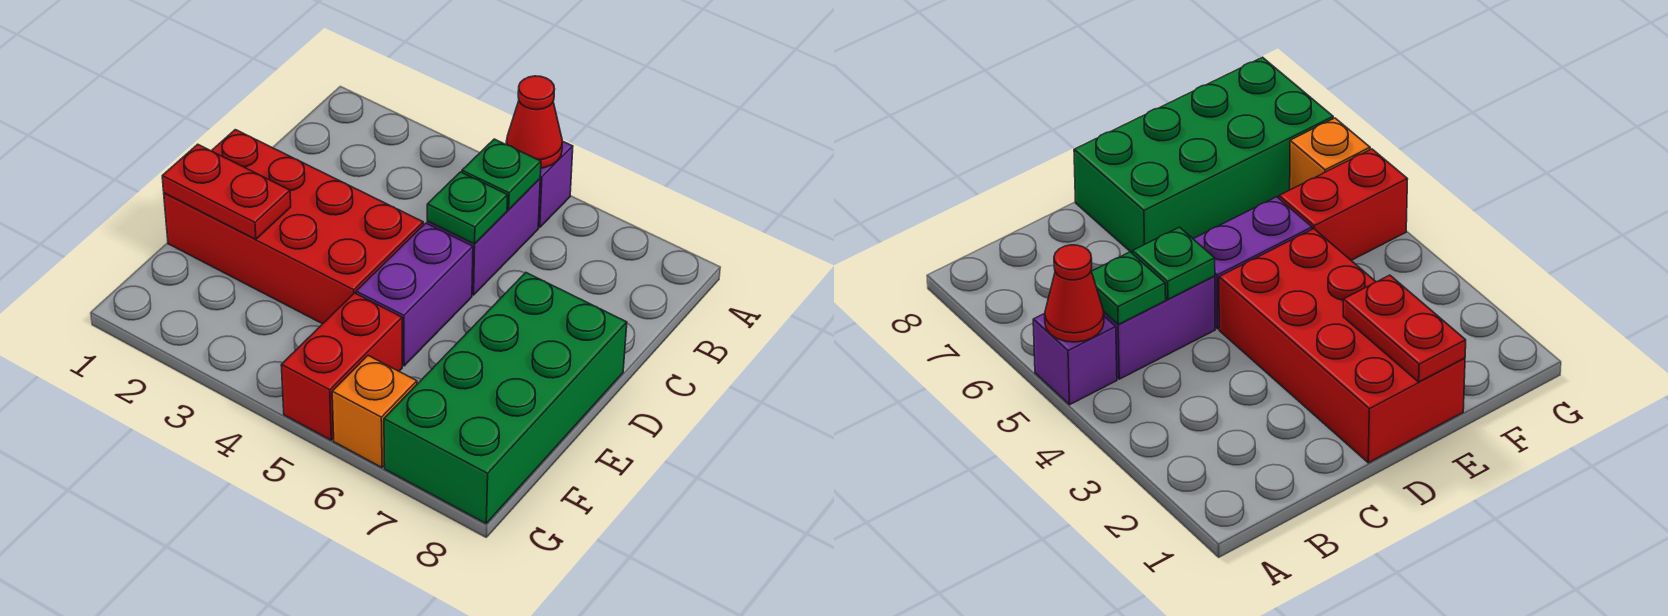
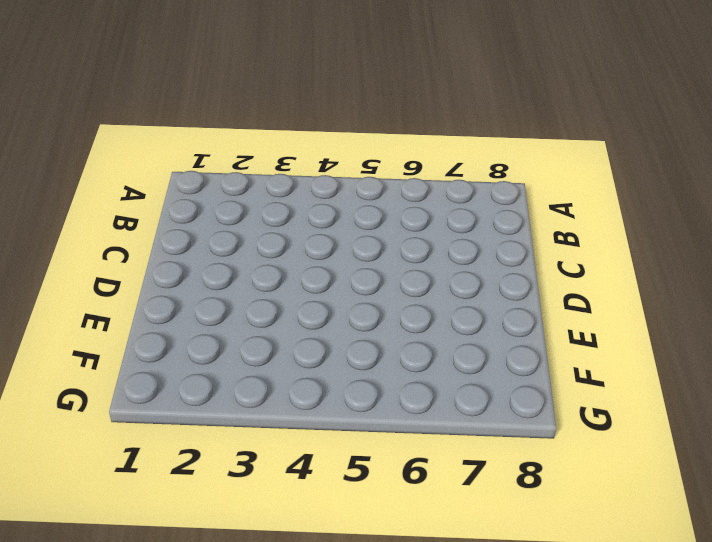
none -> purple 1x1 brick [538,141,573,227]
none -> purple 1x2 brick [427,179,540,295]

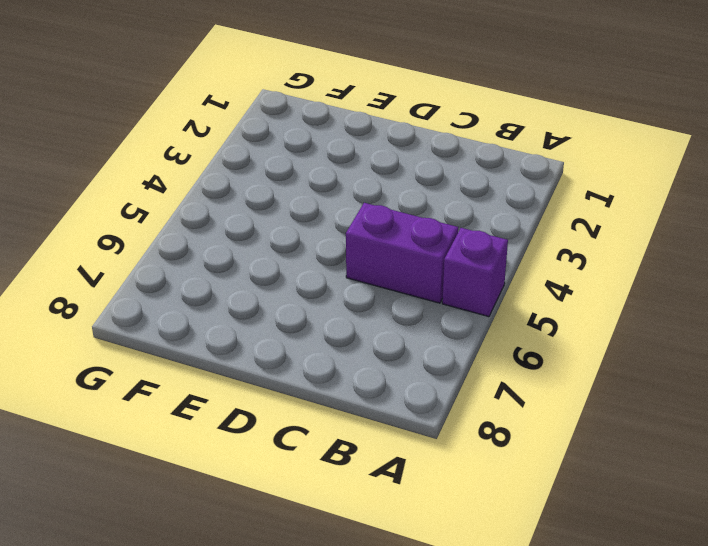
none -> red 2x4 brick [164,130,423,324]
none -> purple 1x2 brick [356,223,473,366]

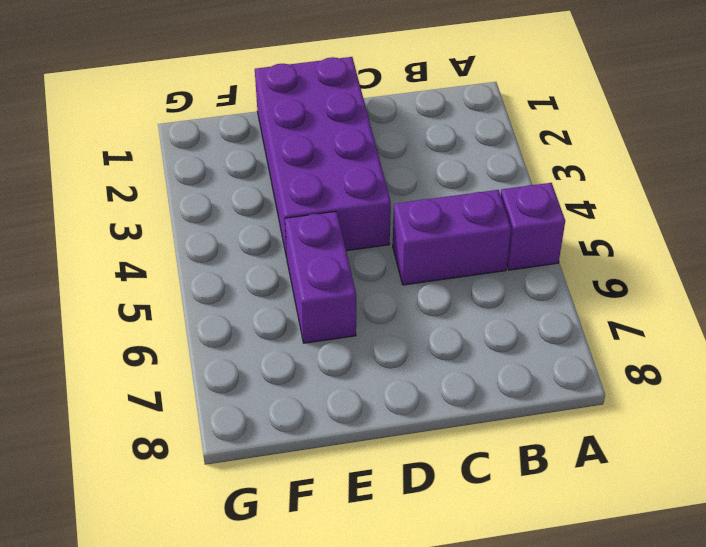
purple 2x4 brick [255,57,391,258] -> red 2x4 brick [164,130,423,324]
purple 1x2 brick [285,211,356,343] -> purple 1x2 brick turned to [356,223,473,366]
none -> green 2x4 brick [384,273,627,523]
none -> red 1x2 brick [281,293,402,440]

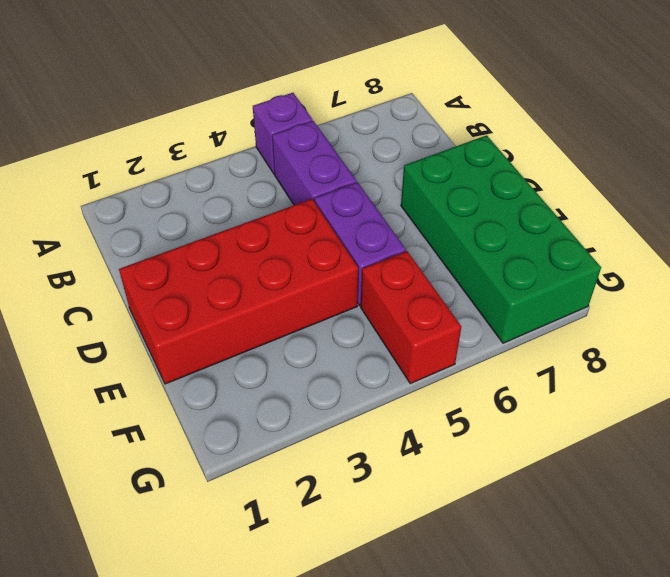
none -> orange 1x1 brick [332,356,417,467]
none -> red 1x1 cone [506,76,562,168]

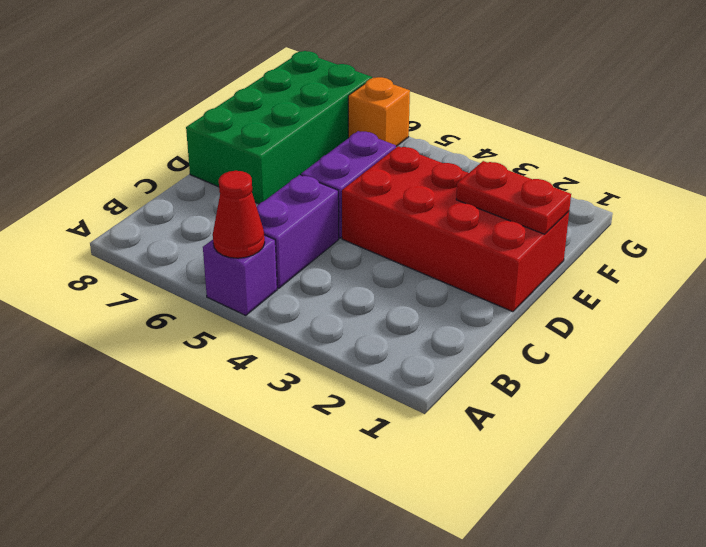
none -> red 1x2 brick [281,293,402,440]
none -> green 1x1 plate [462,139,541,210]

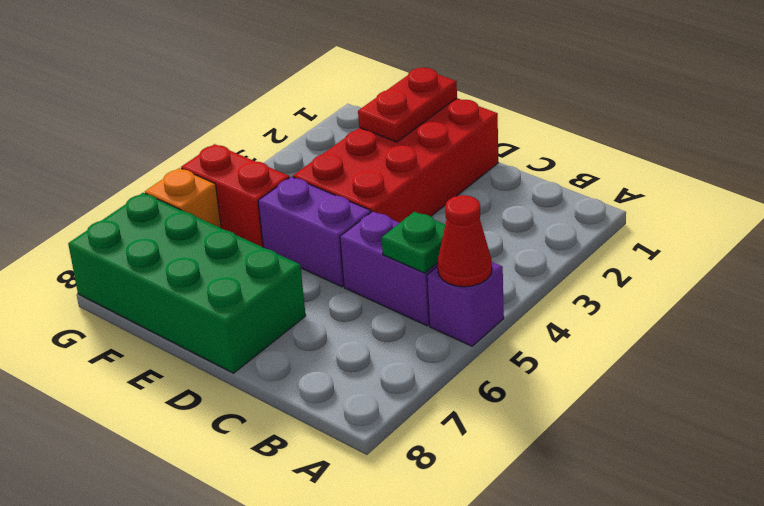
none -> green 1x1 plate [427,172,508,244]

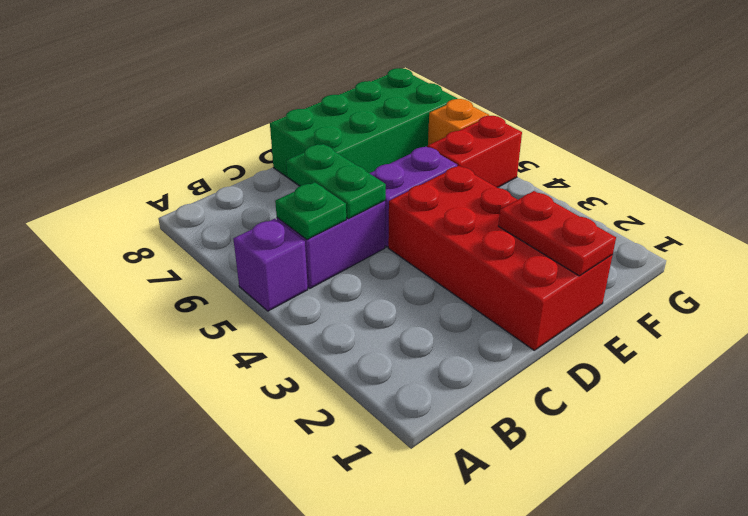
green 1x2 plate [286,144,386,219] -> green 1x1 plate [427,172,508,244]
none -> red 1x1 cone [506,76,562,168]

